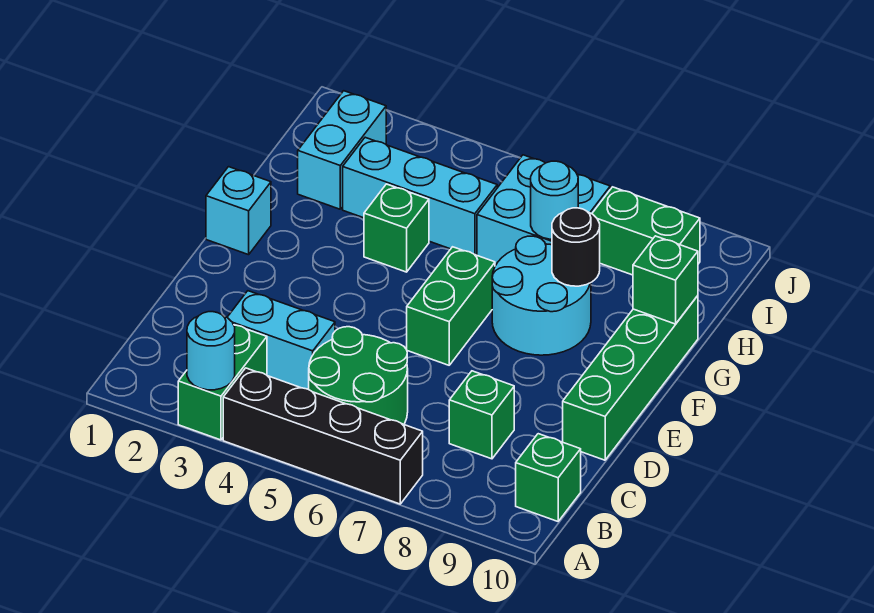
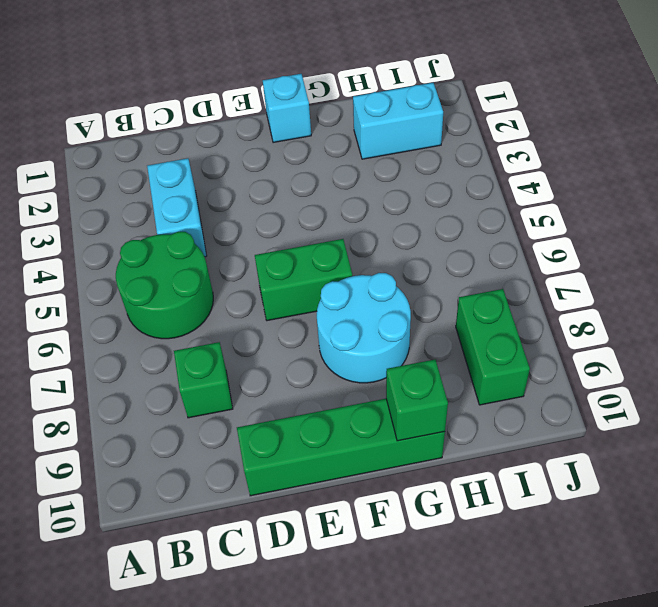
none -> green 1x2 brick [178,325,267,440]
none -> black 1x4 brick [223,368,423,504]
none -> green 1x1 brick [516,434,581,521]

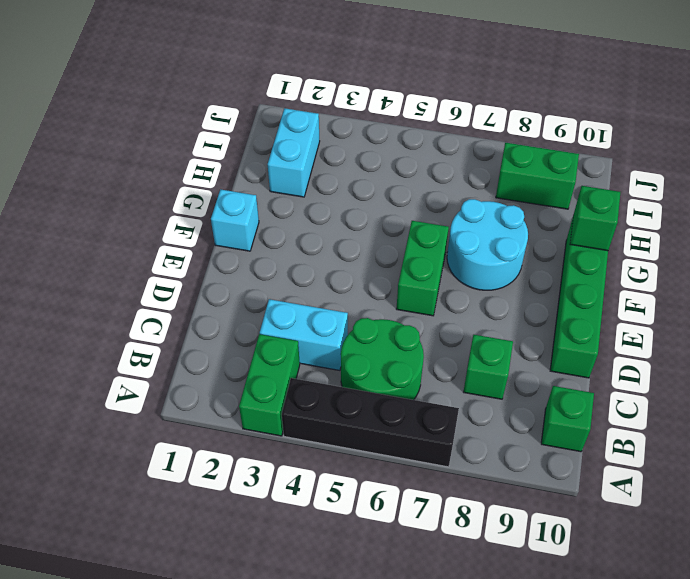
none -> green 1x1 brick [364,184,429,272]
none -> cyan 1x3 brick [343,137,497,255]
none -> cyan 2x2 brick [477,155,610,265]

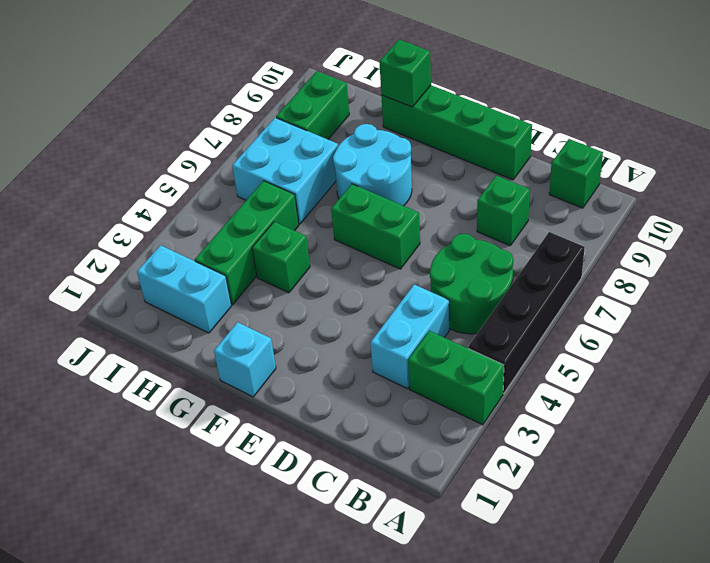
green 1x3 brick [195,181,299,305] -> cyan 1x3 brick [343,137,497,255]
none -> cyan 1x1 round brick [187,312,235,390]
none -> black 1x1 round brick [552,208,600,286]
none -> cyan 1x1 round brick [531,161,578,239]

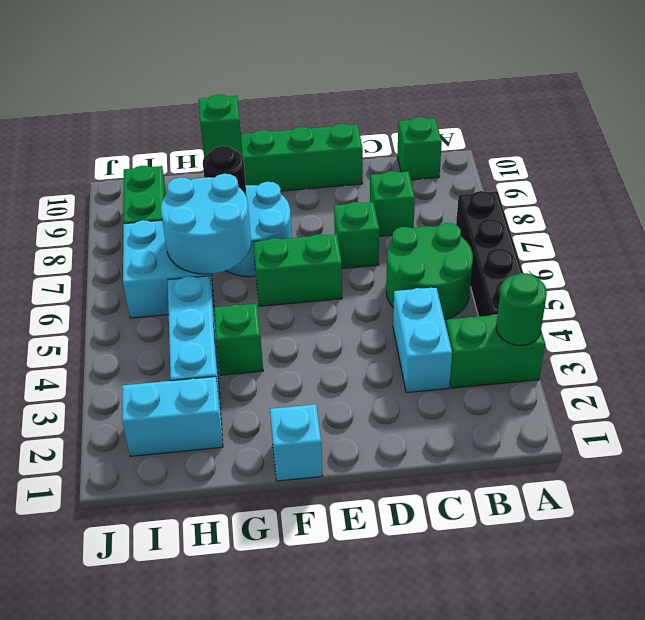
green 1x1 round brick [496,273,547,345] -> cyan 1x1 round brick [187,312,235,390]
green 1x1 brick [334,202,379,269] -> none
cyan 2x2 round brick [161,174,251,274] -> cyan 1x1 round brick [531,161,578,239]

